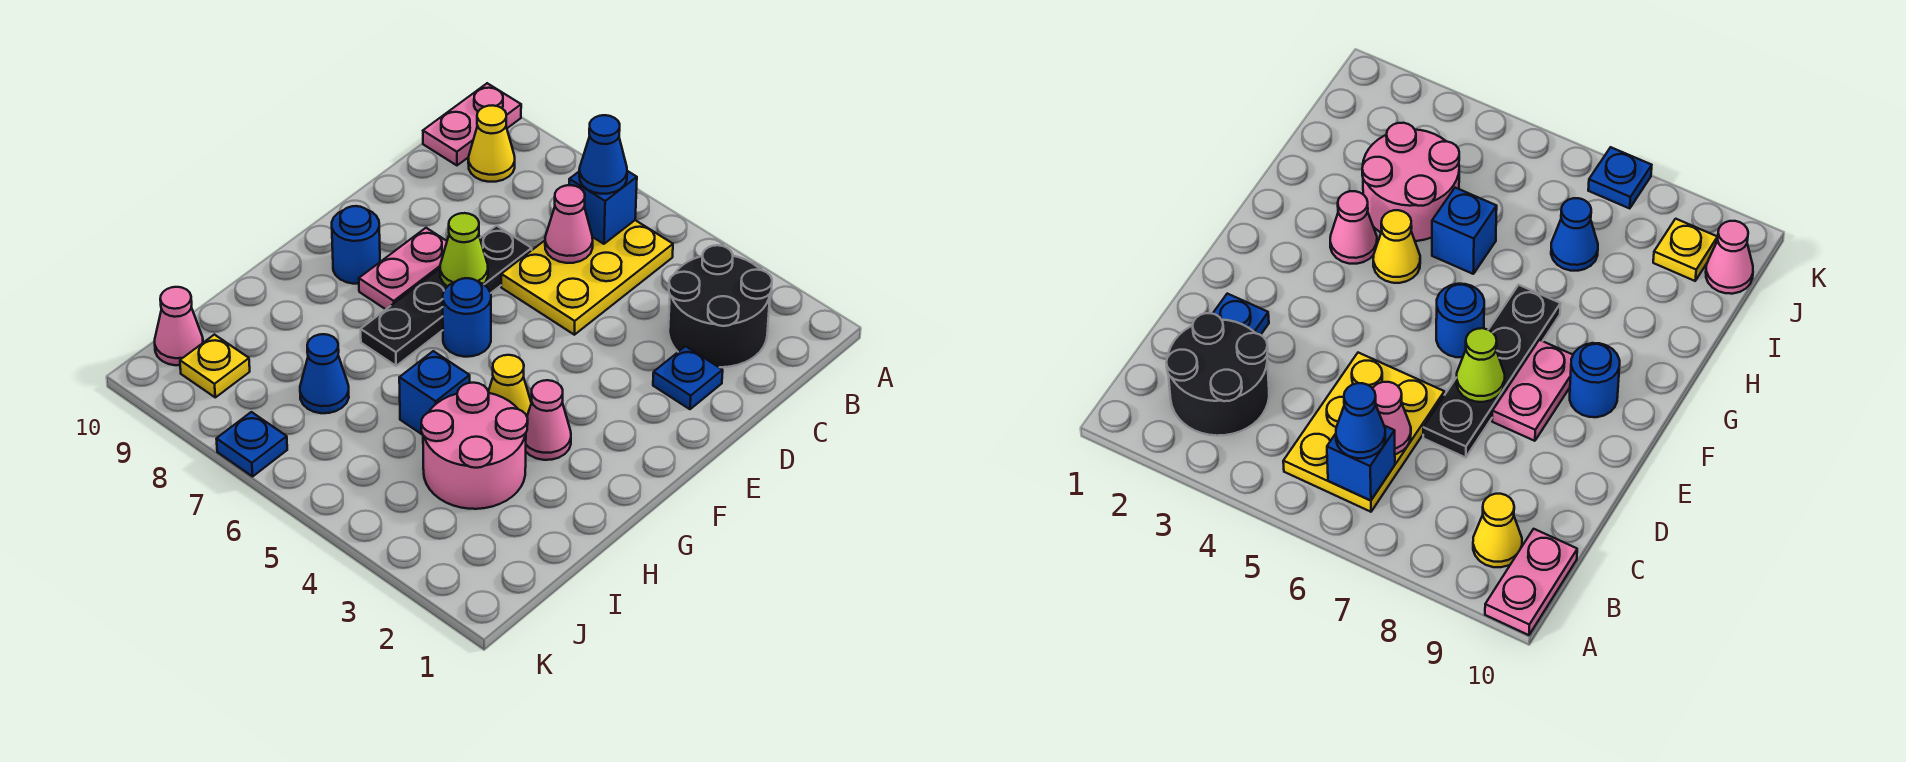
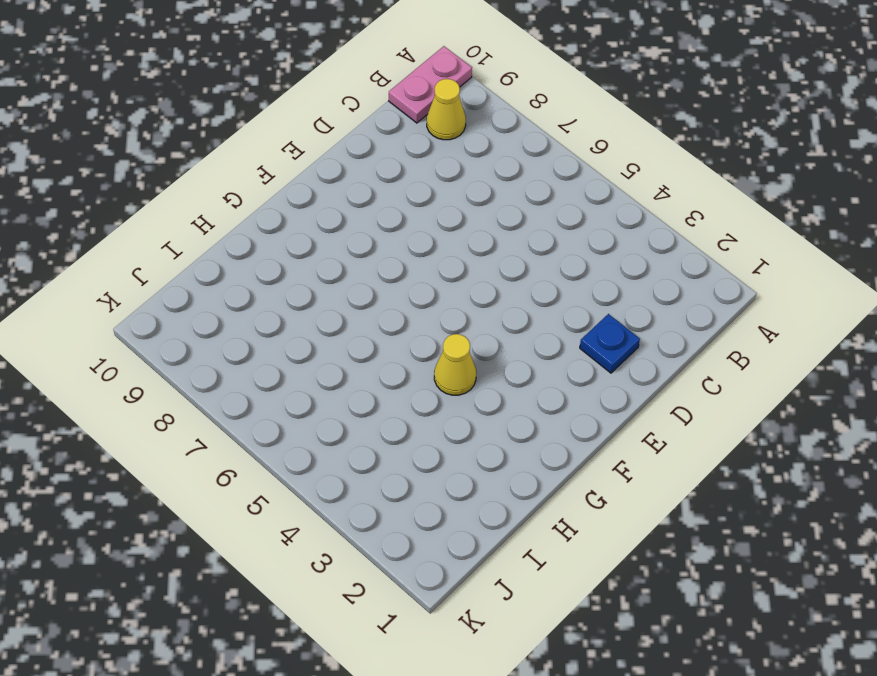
none -> black 2x2 round brick [668,245,772,367]
none -> yellow 2x3 plate [501,220,673,335]
none -> black 1x4 plate [361,226,532,366]

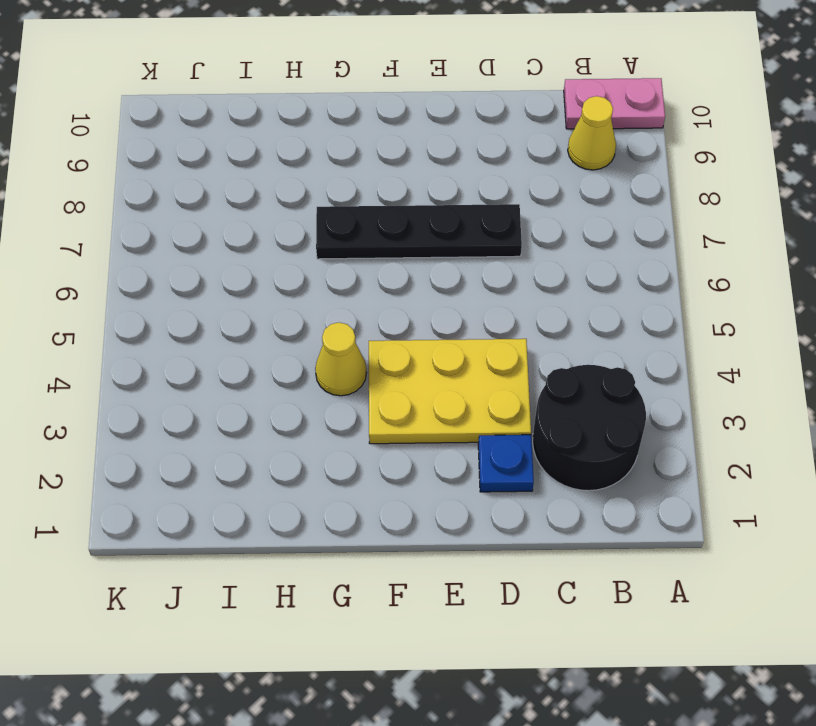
yellow 2x3 plate [369,339,531,444] -> yellow 2x3 plate moved to [501,220,673,335]
none -> pink 1x2 plate [359,228,447,309]
none -> blue 1x1 round brick [443,278,491,357]
none -> blue 1x1 round brick [332,206,380,284]

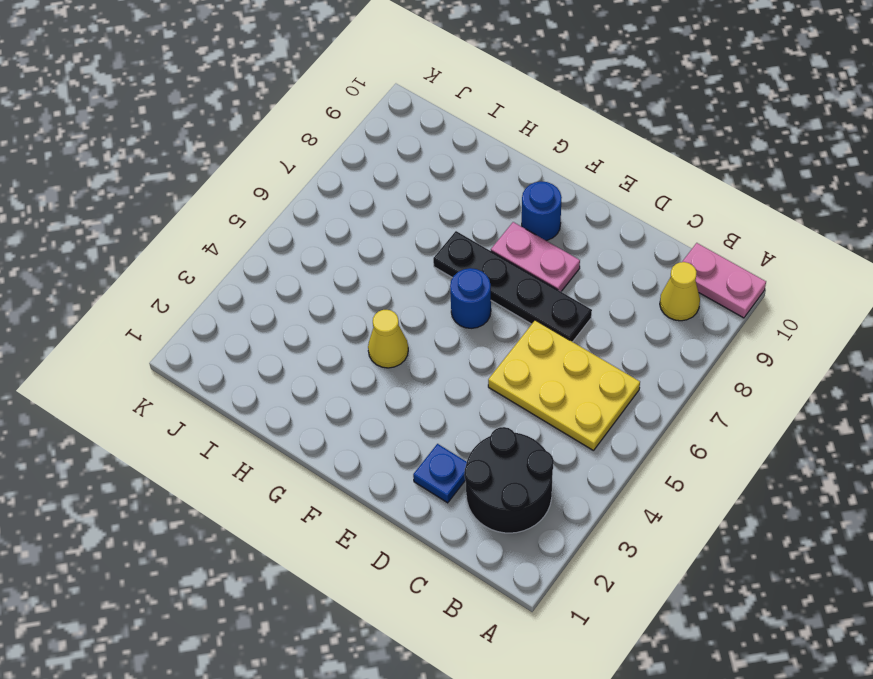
none -> pink 1x1 cone [526,380,571,460]
none -> pink 2x2 round brick [421,383,528,509]
none -> blue 1x1 brick [399,351,470,435]

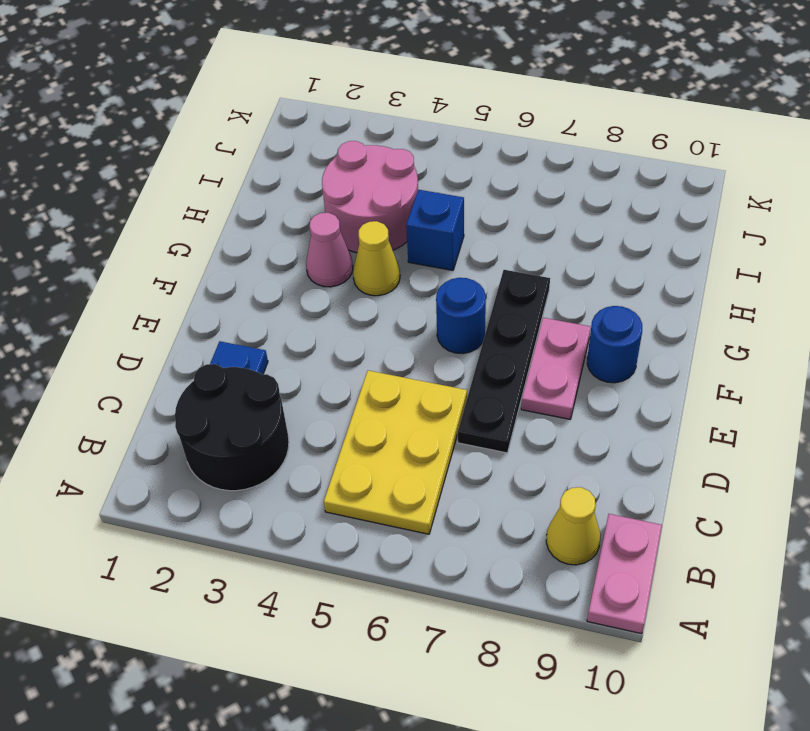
none -> blue 1x1 cone [300,334,349,413]
none -> yellow 1x1 plate [180,335,250,397]
none -> pink 1x1 cone [155,287,203,365]

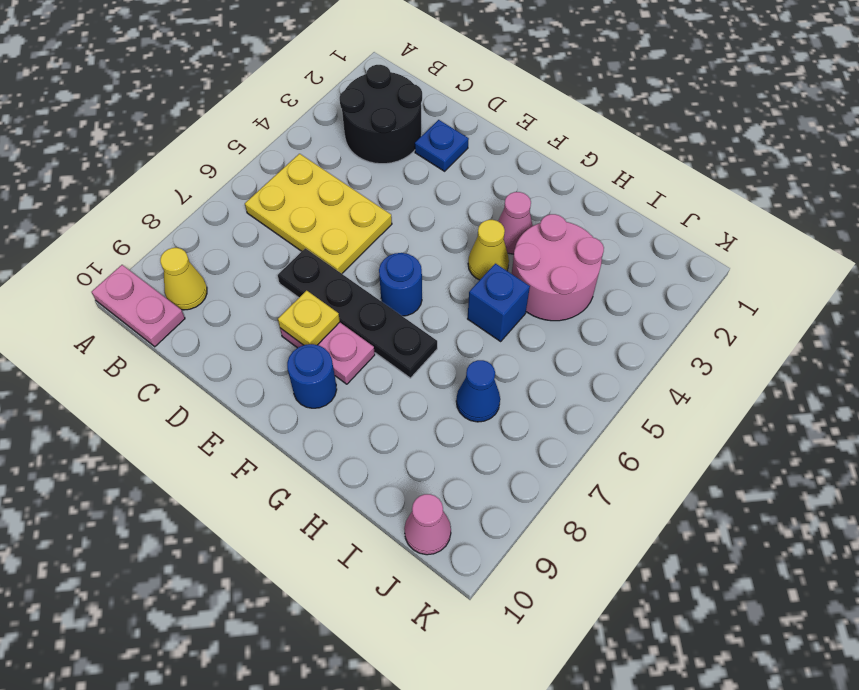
yellow 1x1 plate [278,290,340,345] -> yellow 1x1 plate moved to [180,335,250,397]
none -> blue 1x1 plate [217,412,287,476]
none -> blue 1x1 brick [569,171,637,244]
none -> pink 1x1 cone [545,185,593,263]

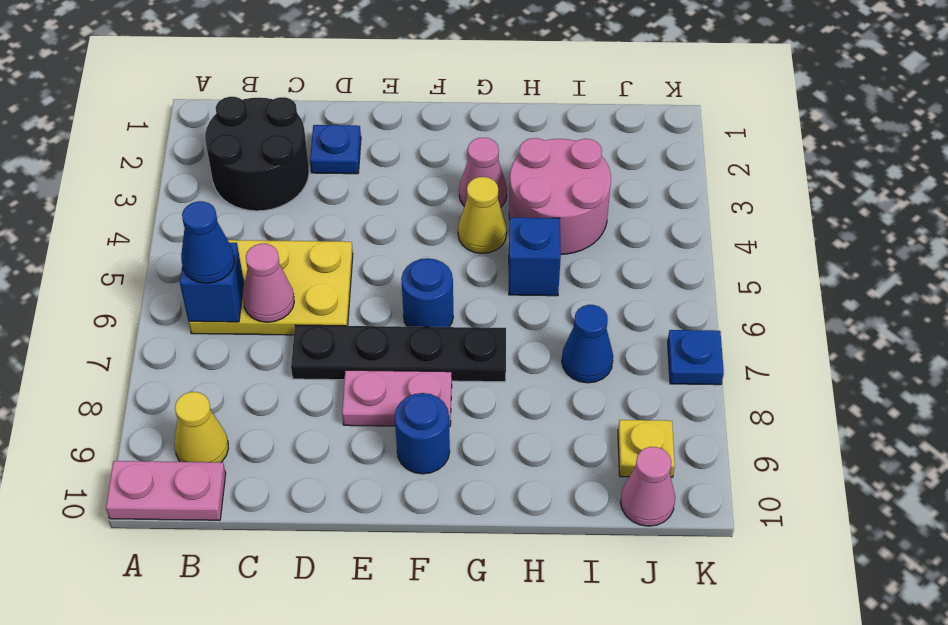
none -> lime 1x1 cone [440,213,488,287]

